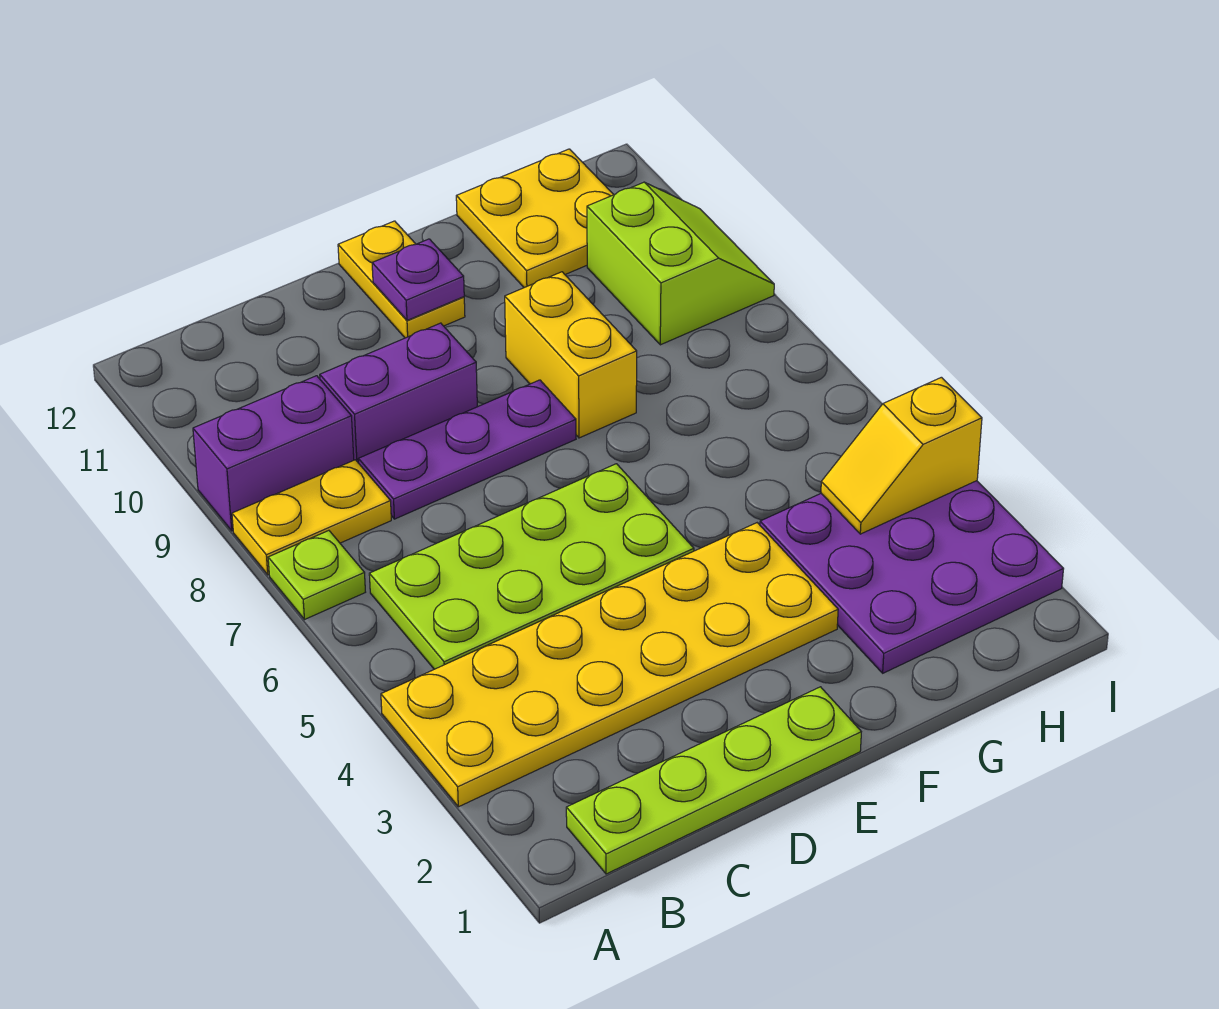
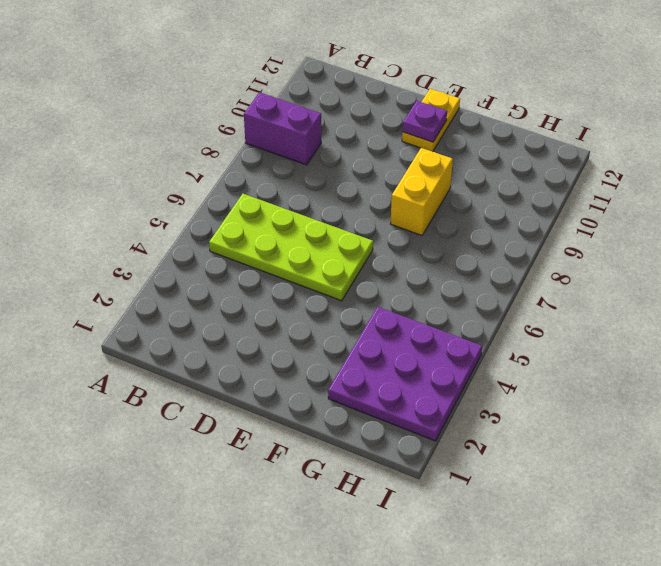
none -> yellow 2x6 plate [381,523,838,807]
none -> lime 1x1 plate [268,531,365,619]
none -> yellow 1x2 plate [232,460,391,575]

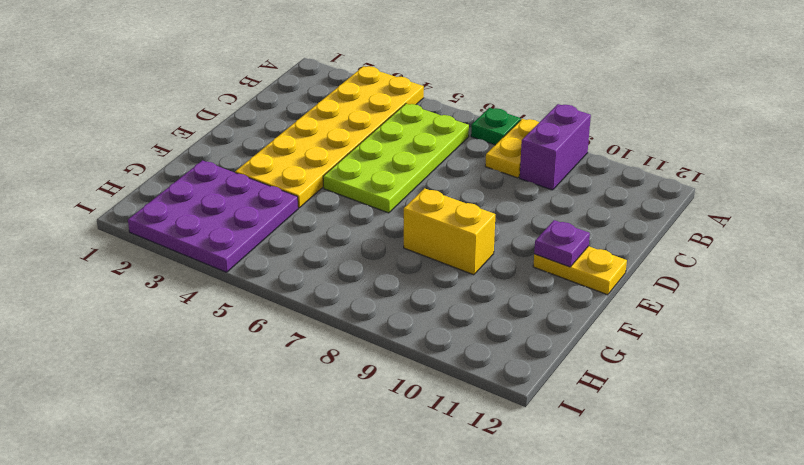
green 1x1 plate [471,108,521,145] -> lime 1x1 plate [268,531,365,619]
none -> lime 1x4 plate [566,687,861,874]
none -> purple 1x3 plate [358,380,576,519]
none -> purple 1x2 brick [320,323,477,463]

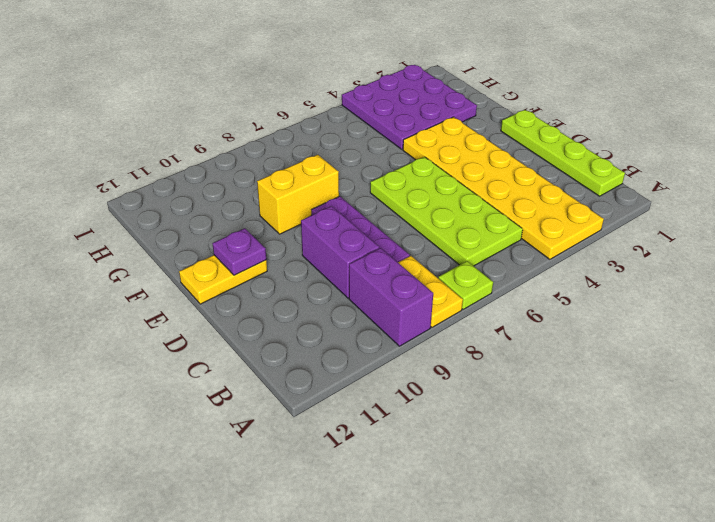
none -> yellow 2x2 plate [456,149,614,288]
none -> lime 2x2 slope [587,182,774,345]
none -> yellow 1x2 slope [821,377,982,534]

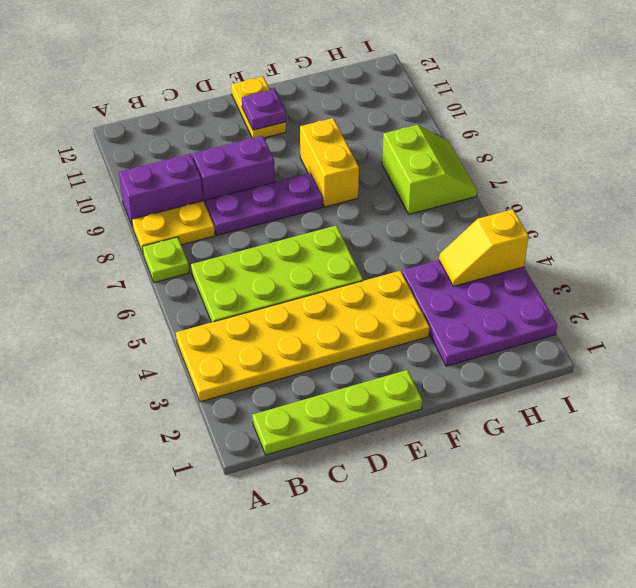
lime 2x2 slope [382,125,477,214] -> lime 2x2 slope moved to [587,182,774,345]
none -> yellow 2x2 plate [456,149,614,288]

